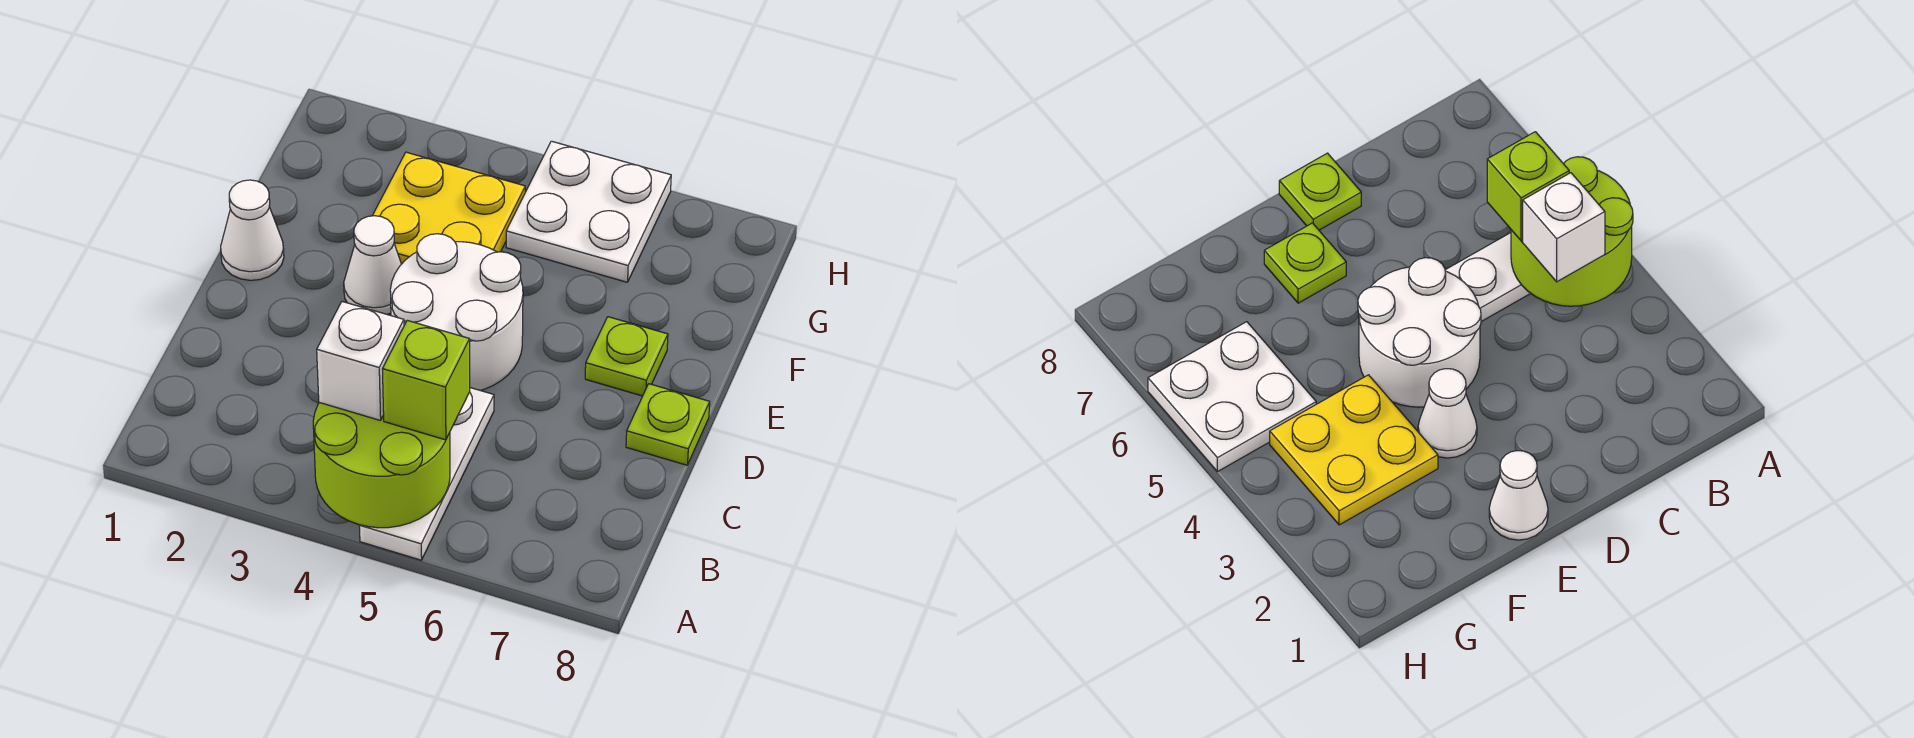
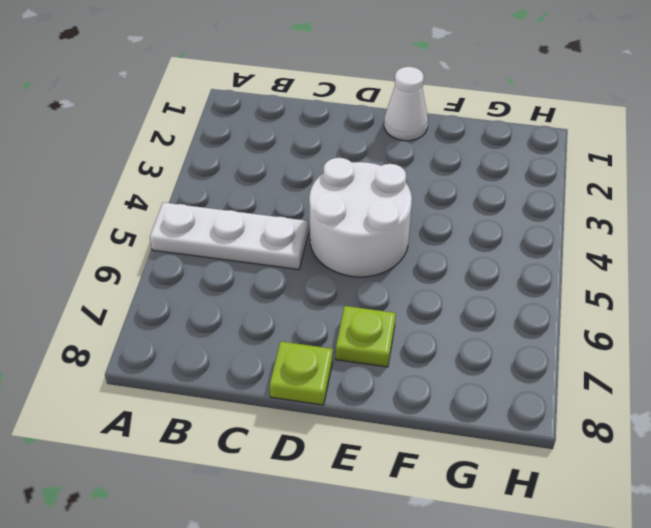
none -> white 1x1 cone [344,216,401,314]
none -> yellow 2x2 plate [372,152,525,264]

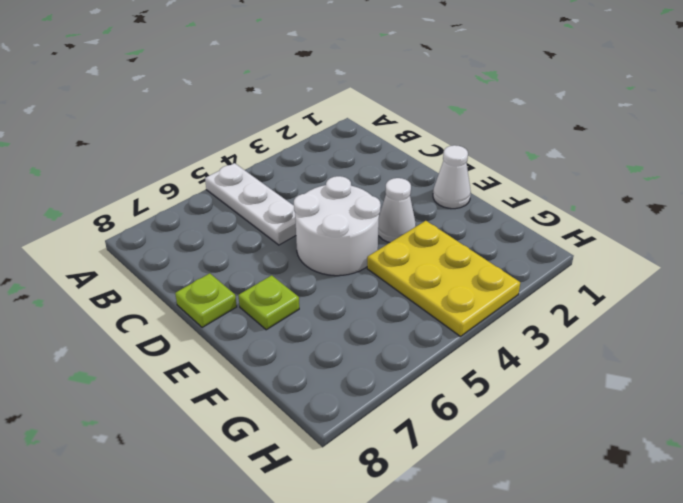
yellow 2x3 plate [367,221,520,336] -> yellow 2x2 plate [372,152,525,264]
none -> white 2x2 plate [506,141,671,282]
none -> lime 2x2 round brick [313,403,450,528]

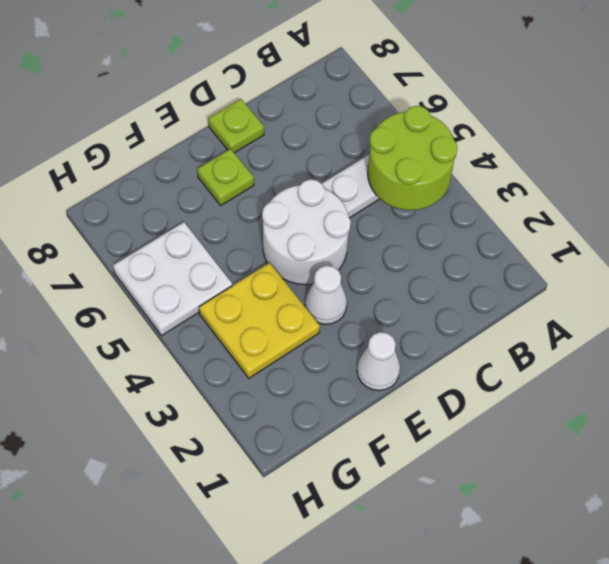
none -> white 1x1 brick [317,302,404,421]
none -> lime 1x1 brick [382,320,470,440]

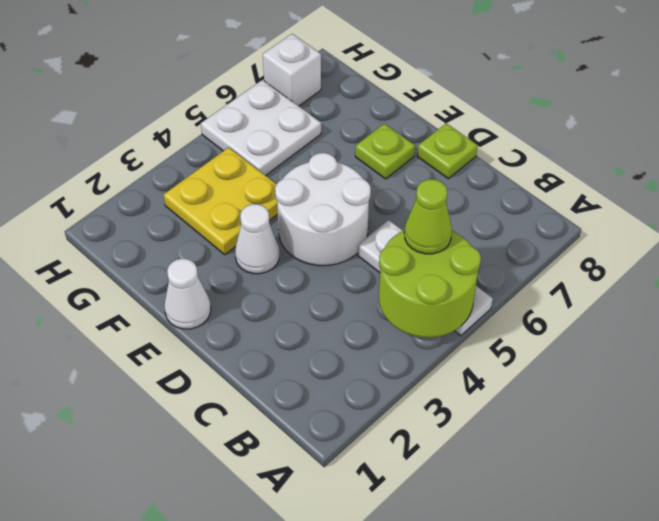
lime 1x1 cone [404,179,452,254] -> lime 1x1 brick [382,320,470,440]
white 1x1 brick [263,34,321,106] -> white 1x1 brick moved to [317,302,404,421]

